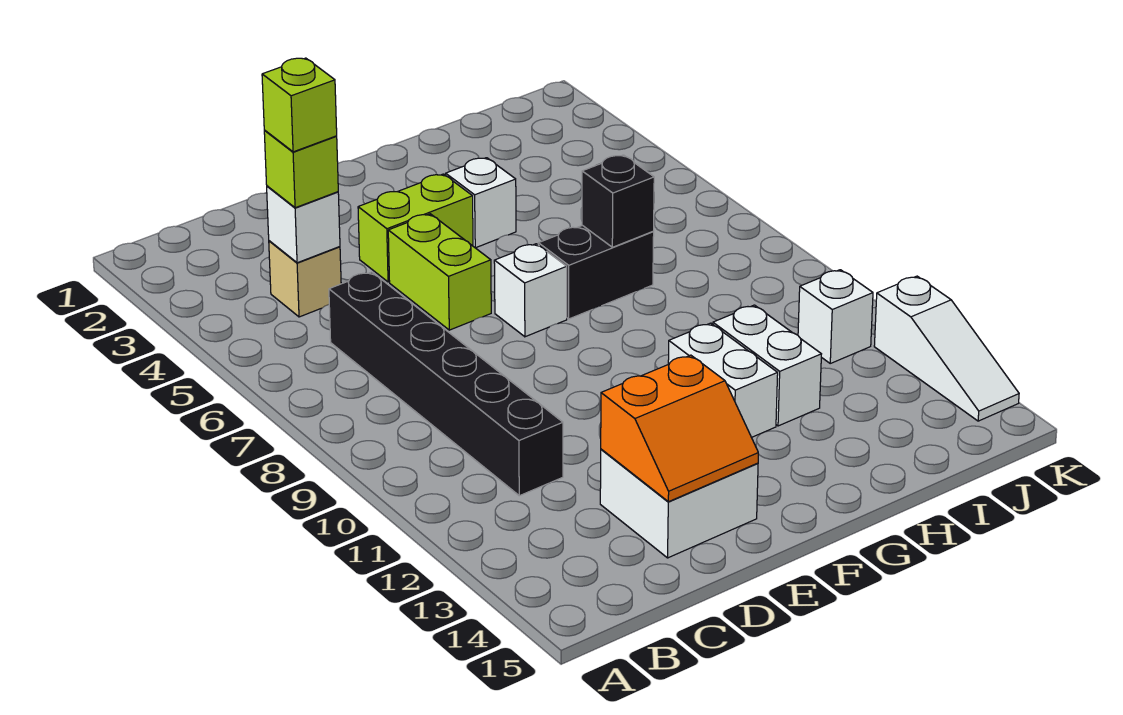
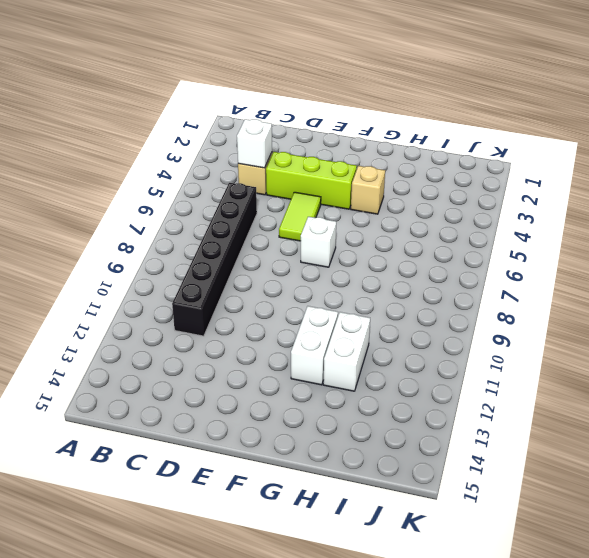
lime 1x3 brick [266,152,357,209] -> lime 1x2 brick [358,174,473,282]
lime 1x2 tile [279,192,321,241] -> lime 1x2 brick [388,214,491,330]
tan 1x1 brick [351,166,385,214] -> white 1x1 brick [446,158,516,248]
none -> white 2x2 brick [600,449,758,558]
none -> black 1x2 brick [538,225,654,319]
none -> white 1x1 brick [798,270,873,363]

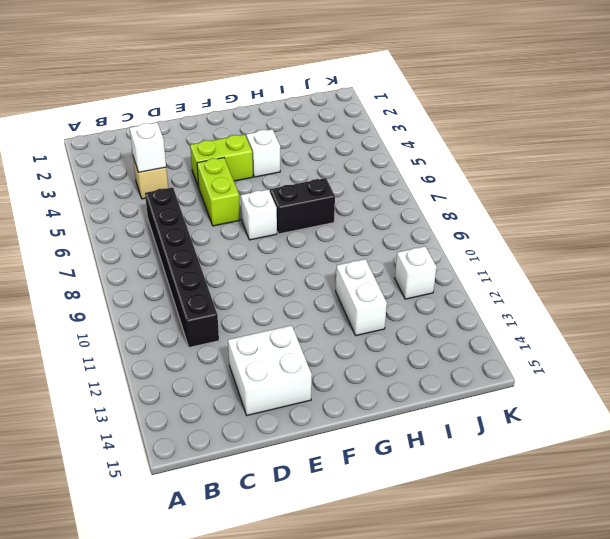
none -> white 1x2 brick [668,323,778,437]
none -> white 1x3 slope [874,276,1019,421]
none -> orange 2x2 slope [601,355,758,502]

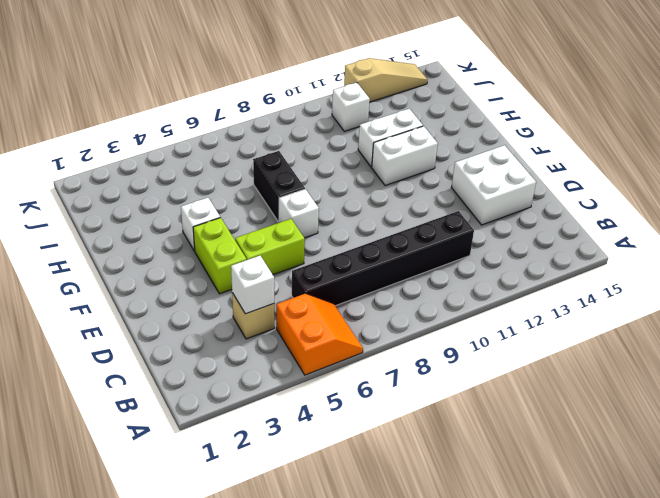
orange 2x2 slope [276,293,363,375] -> orange 2x2 slope moved to [601,355,758,502]
tan 1x3 slope [344,58,428,102] -> white 1x3 slope [874,276,1019,421]
none -> black 1x1 brick [582,155,654,247]
none -> lime 1x1 brick [264,131,338,208]
none -> lime 1x1 brick [262,58,337,152]

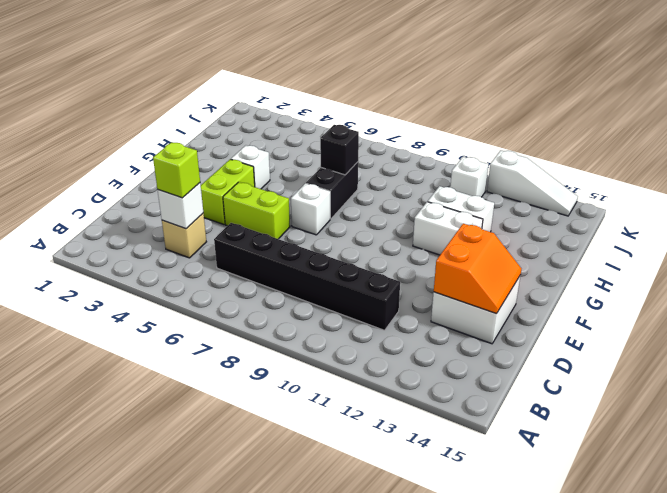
none -> lime 1x1 brick [262,58,337,152]

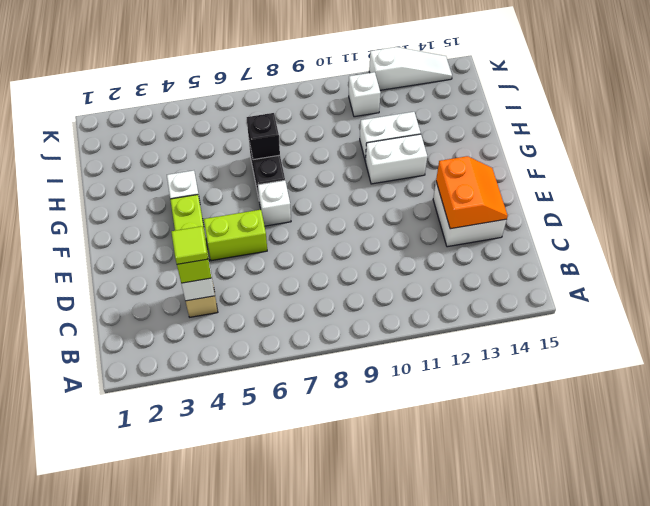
lime 1x1 tile [171,226,208,264] -> lime 1x1 brick [262,58,337,152]
none -> black 1x6 brick [329,272,563,496]

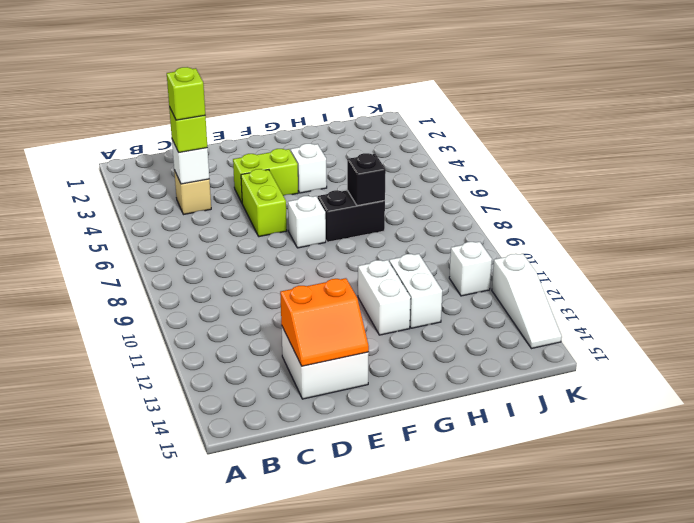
none -> black 1x6 brick [329,272,563,496]

